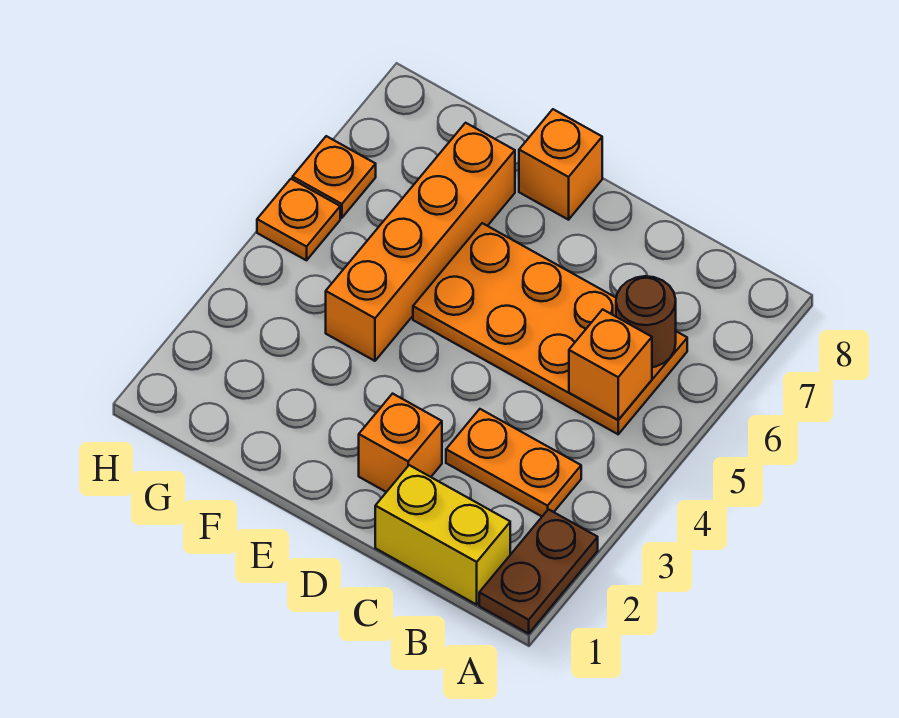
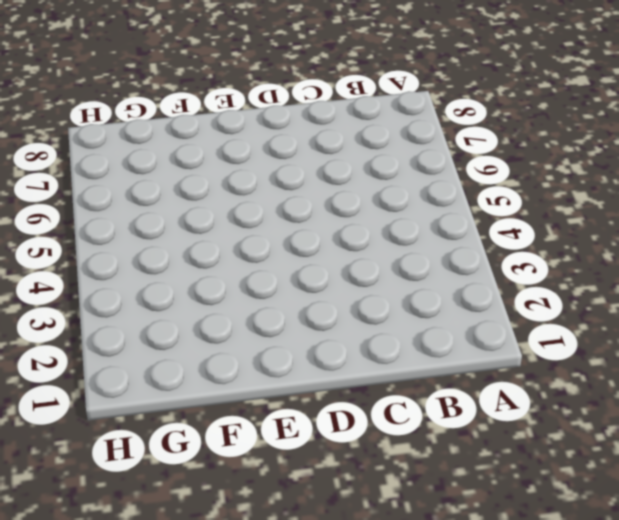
none -> brown 1x2 plate [479,509,598,634]
none -> yellow 1x2 brick [375,465,510,605]

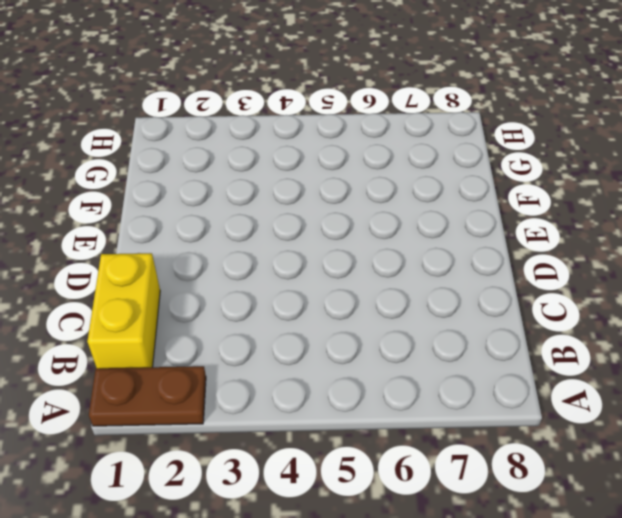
none -> orange 1x2 plate [446,409,581,516]
none -> orange 2x4 plate [413,223,687,434]

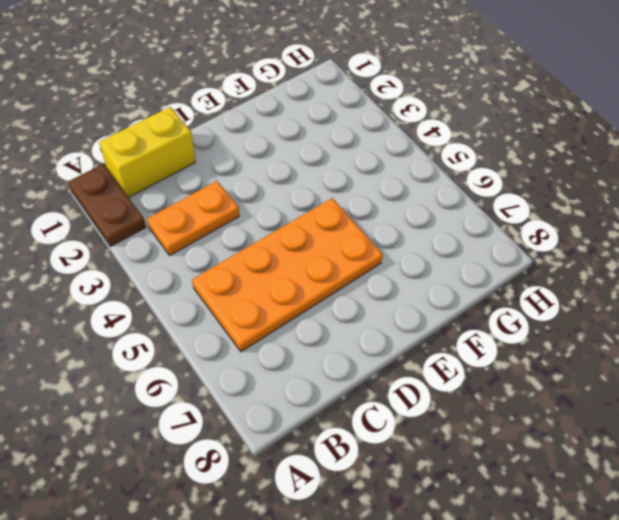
none -> orange 1x1 brick [359,394,442,492]
none -> orange 1x1 brick [519,109,602,220]

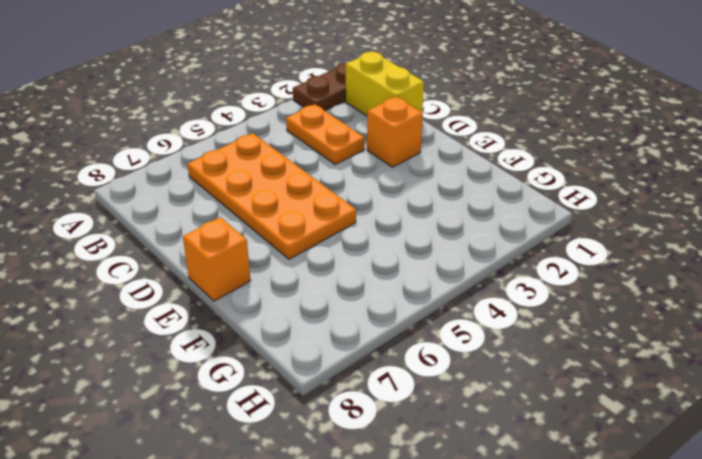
none -> orange 1x4 brick [326,123,515,361]
none -> orange 1x1 plate [257,179,340,260]

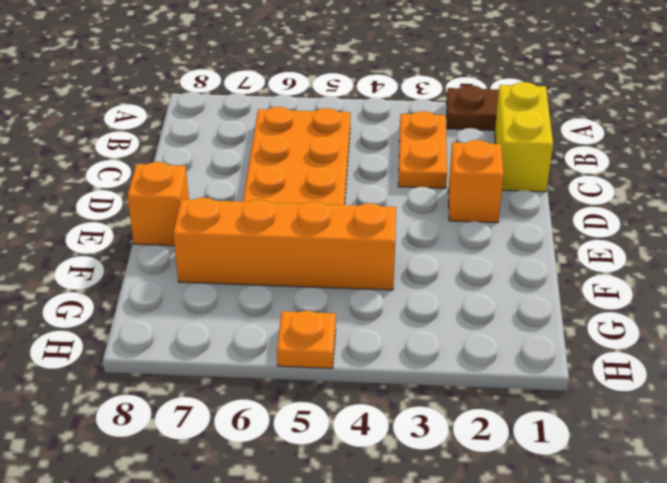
none -> orange 1x1 plate [293,136,376,218]
none -> orange 1x1 brick [569,309,652,420]

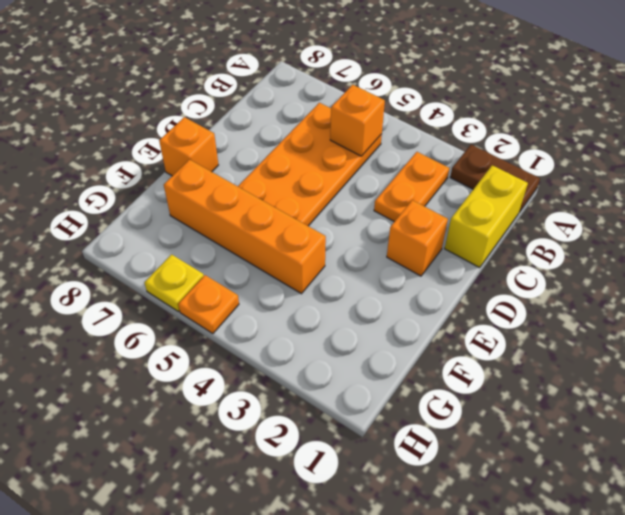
yellow 1x1 plate [144,254,204,312] -> orange 1x1 plate [293,136,376,218]
none -> brown 1x1 round brick [616,276,676,367]

